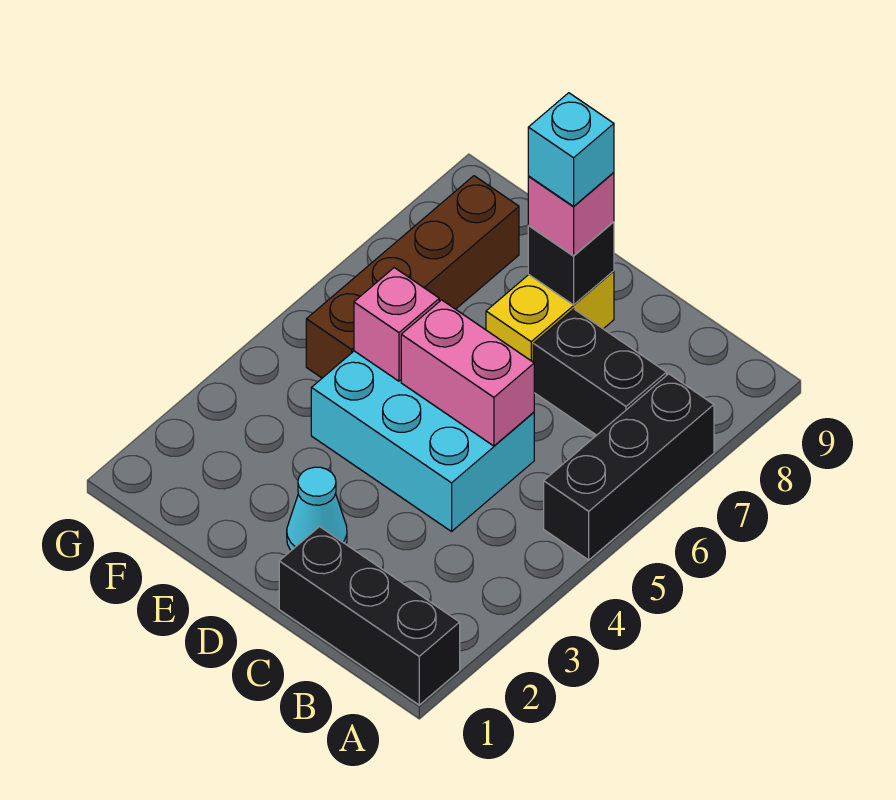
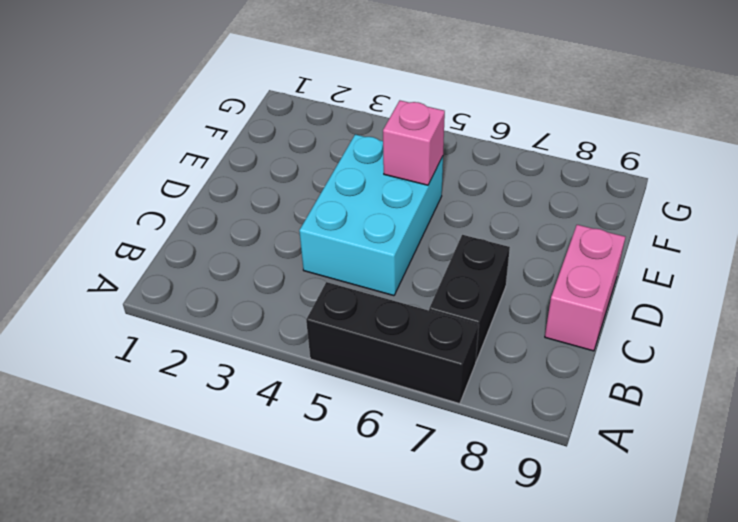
pink 1x2 brick [545,225,625,351] -> pink 1x2 brick moved to [401,300,534,446]
none -> black 1x3 brick [279,527,460,705]
none -> cyan 1x1 cone [287,467,347,550]
none -> yellow 1x2 brick [486,271,614,362]

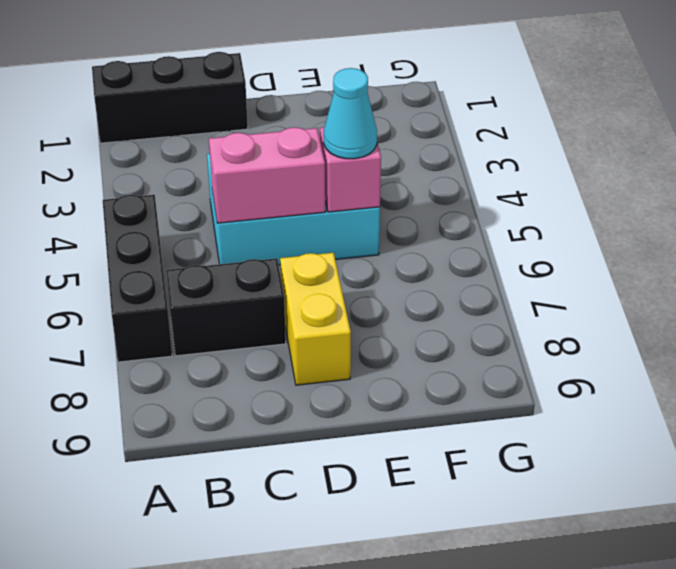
cyan 1x1 cone [324,68,377,159] -> cyan 1x1 cone moved to [287,467,347,550]
none -> brown 1x4 brick [306,176,519,378]
none -> black 1x1 brick [528,222,614,305]
none -> pink 1x1 brick [528,173,614,256]

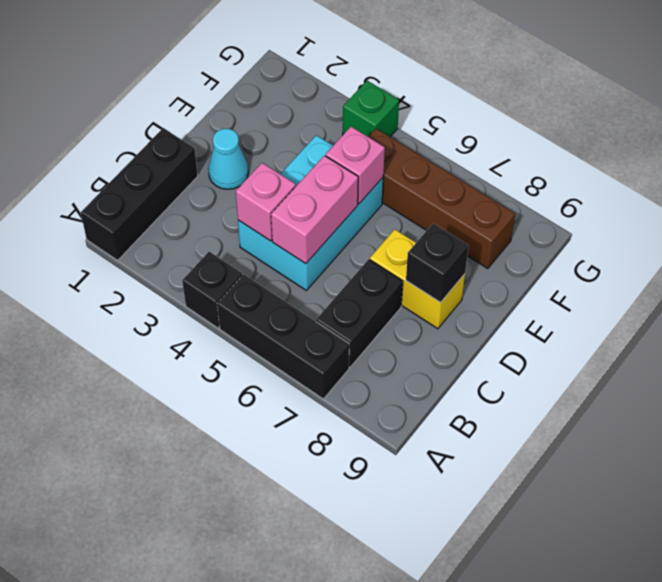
black 1x1 brick [182,252,242,328] -> none
pink 1x1 brick [236,163,296,241] -> pink 1x1 brick moved to [528,173,614,256]
green 1x1 brick [343,81,399,137] -> none
none -> cyan 1x1 brick [528,93,614,206]

